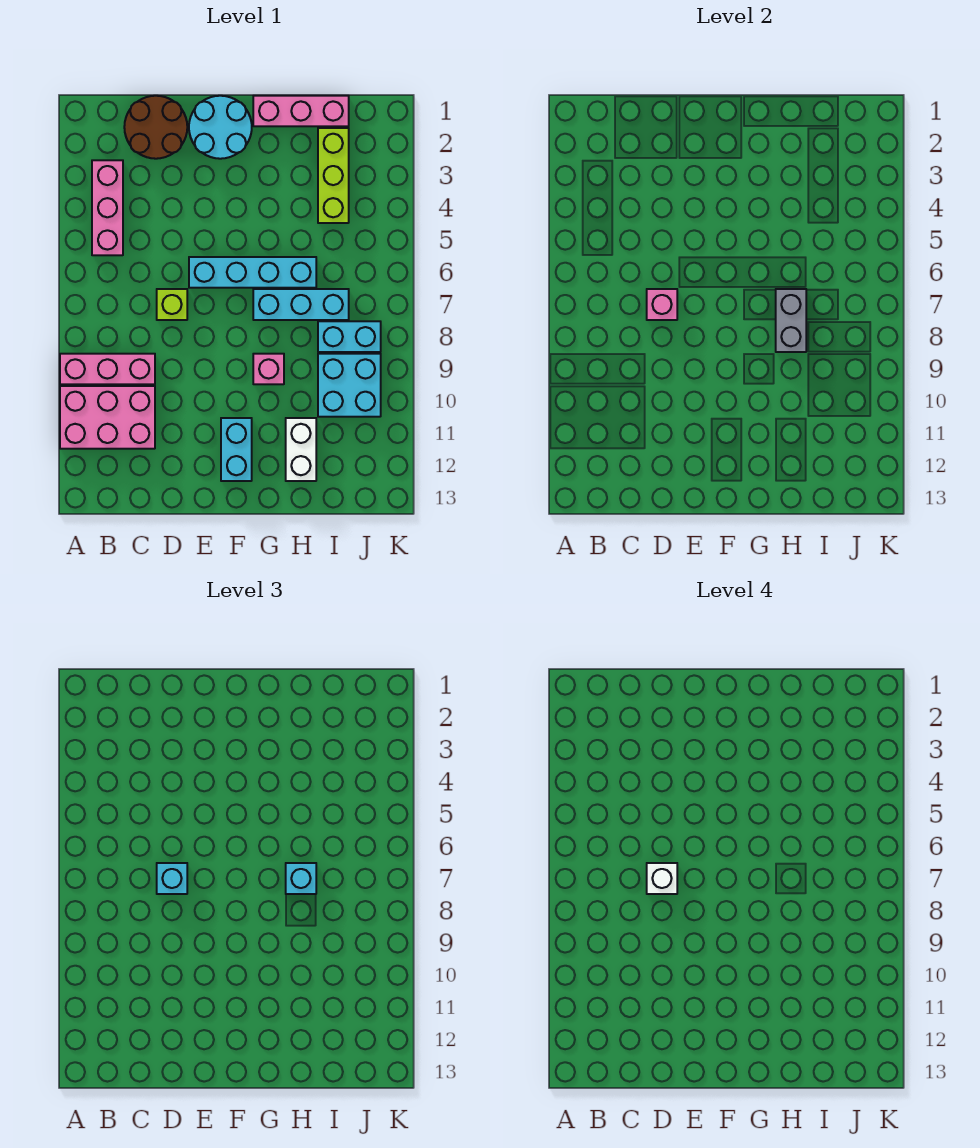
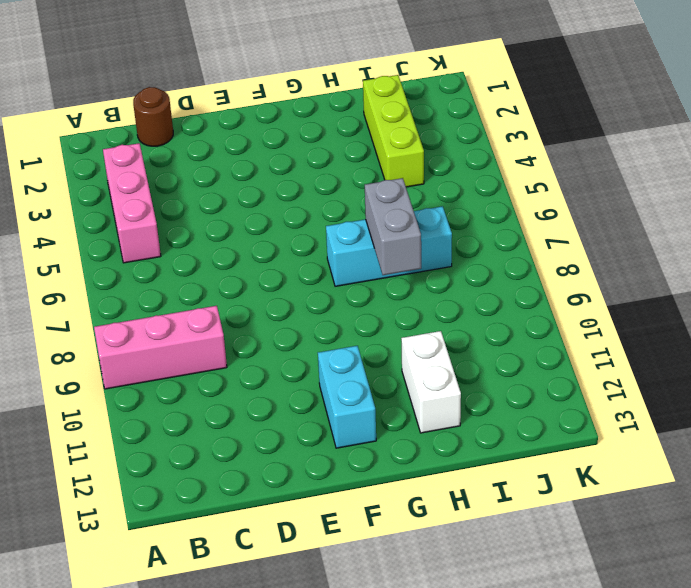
brown 1x1 round brick [133,87,173,146] -> brown 2x2 round brick [124,96,187,159]
none -> pink 2x3 brick [60,386,155,449]
none -> lime 1x1 brick [157,289,187,320]
none -> cyan 2x2 round brick [189,96,252,159]

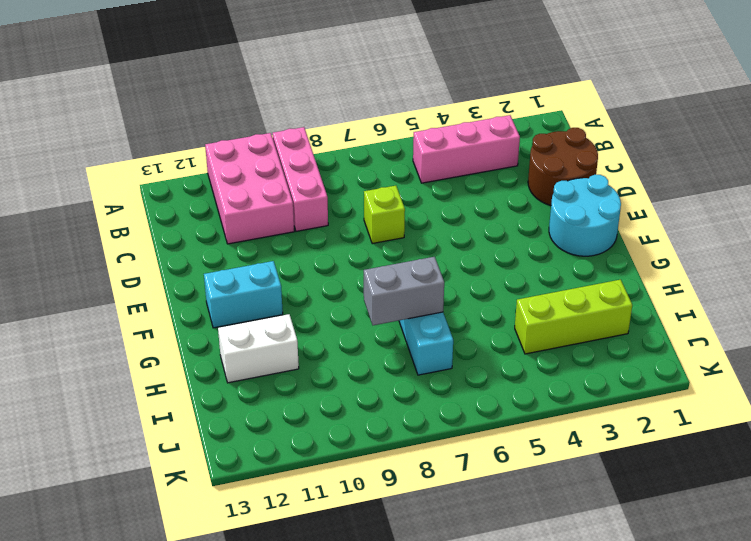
none -> cyan 1x4 brick [189,257,316,288]
none -> pink 1x3 brick [253,96,349,126]
none -> pink 1x1 brick [253,354,284,384]

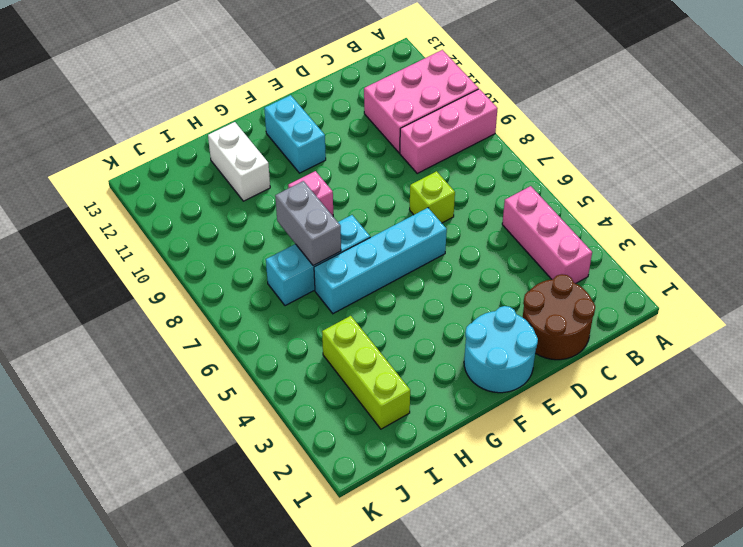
none -> pink 1x3 brick [253,96,349,126]
none -> cyan 1x2 brick [318,321,381,352]
none -> cyan 2x2 brick [318,354,381,417]

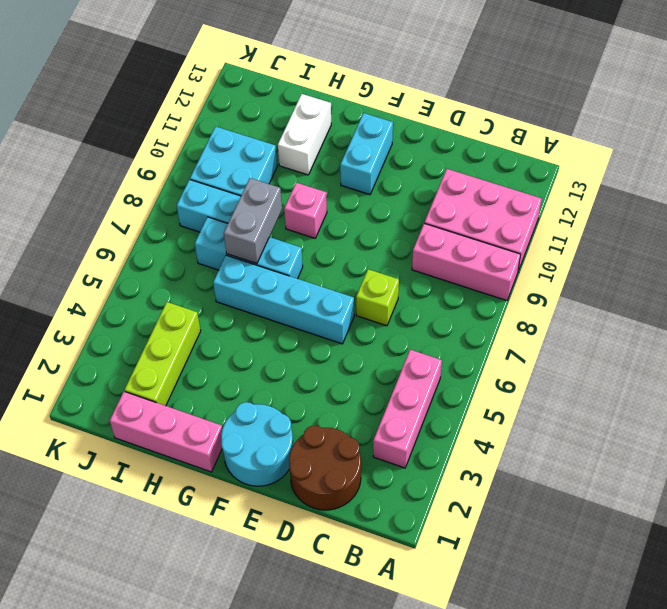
none -> pink 1x1 brick [647,289,677,320]
none -> cyan 1x1 brick [157,863,187,894]
none -> cyan 1x1 brick [286,863,316,894]

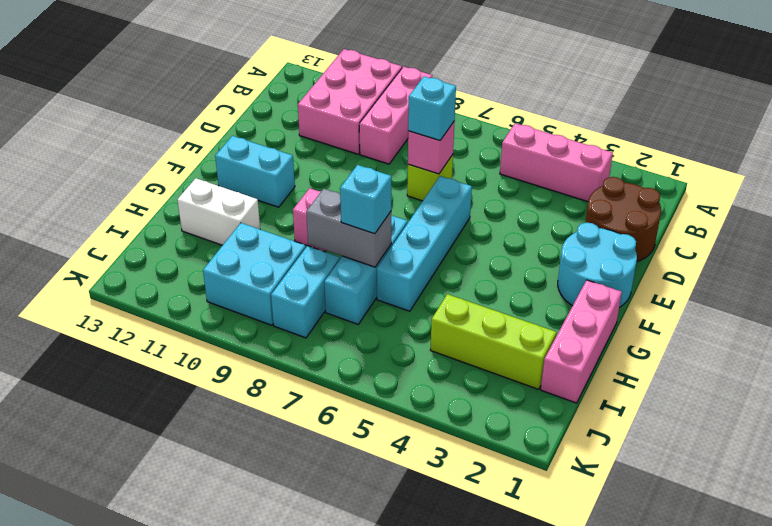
none -> white 1x1 brick [647,863,677,894]

